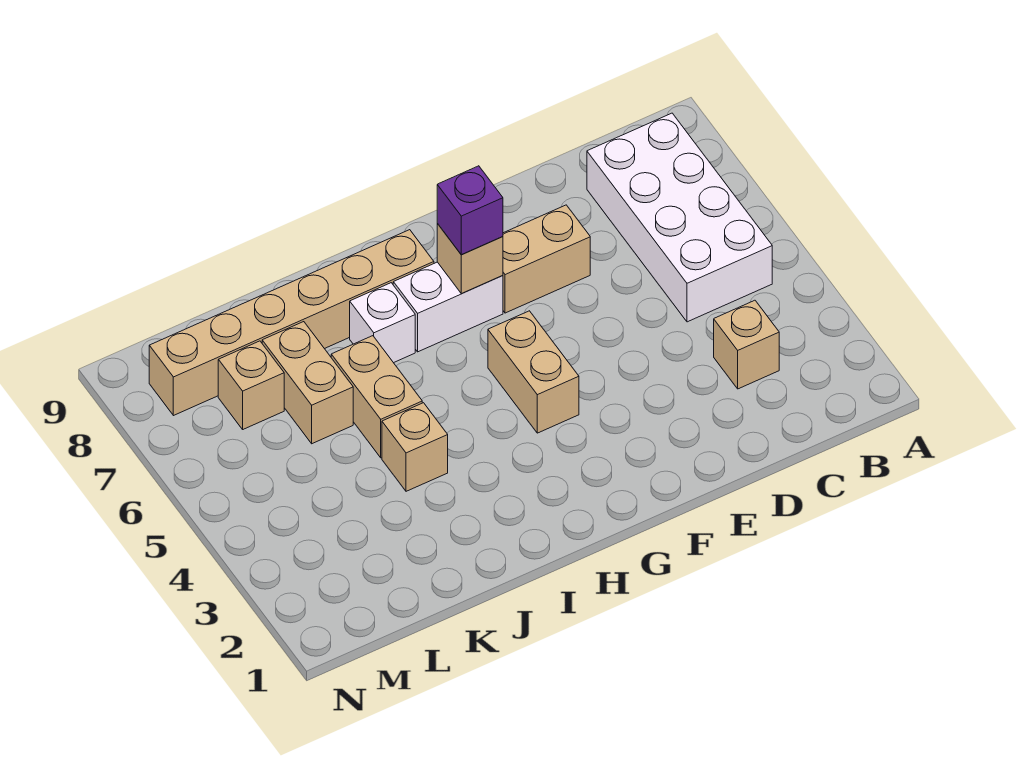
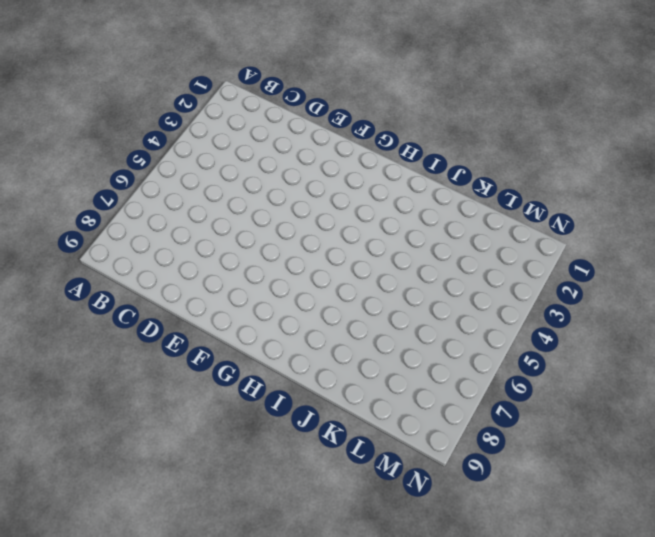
none -> white 2x4 brick [587,113,772,322]
none -> tan 1x1 brick [714,300,779,389]
none -> tan 1x2 brick [503,205,590,313]

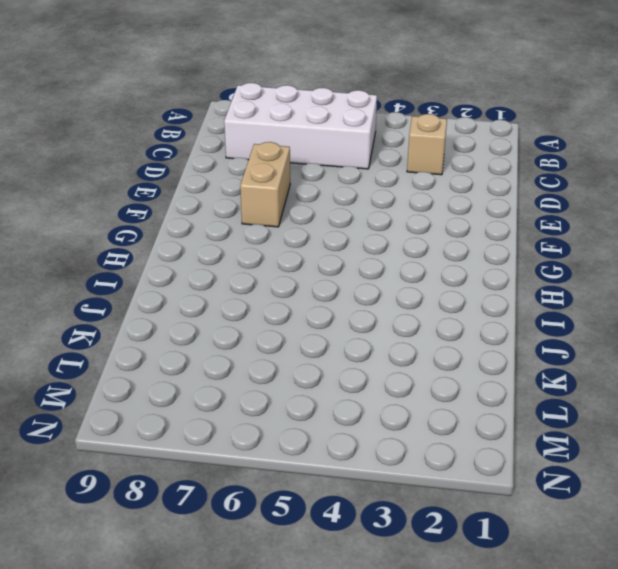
none -> tan 1x2 brick [488,311,579,433]
none -> white 1x2 brick [393,262,503,352]
none -> tan 1x6 brick [149,230,434,416]

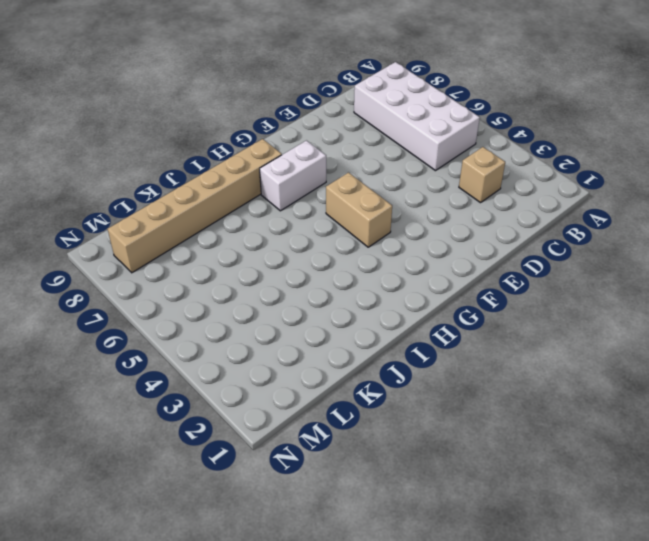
none -> tan 1x2 brick [503,205,590,313]
none -> white 1x1 brick [350,283,415,363]
none -> tan 1x1 brick [382,403,448,491]

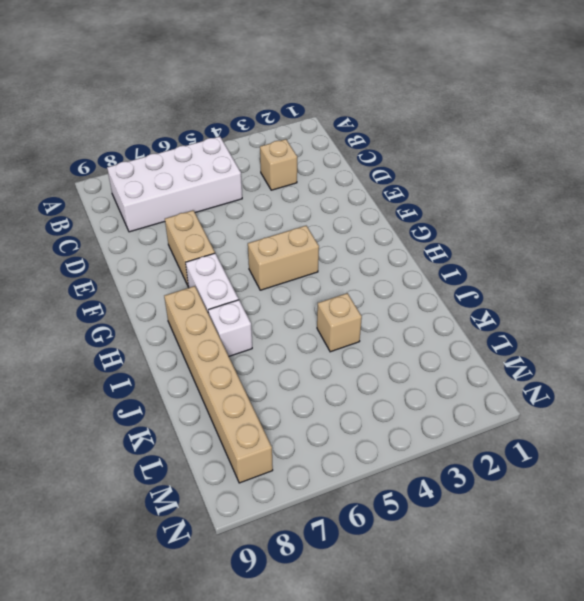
none -> tan 1x2 brick [331,336,422,458]
none -> tan 1x2 brick [262,322,353,444]
none -> tan 1x1 brick [218,341,284,429]

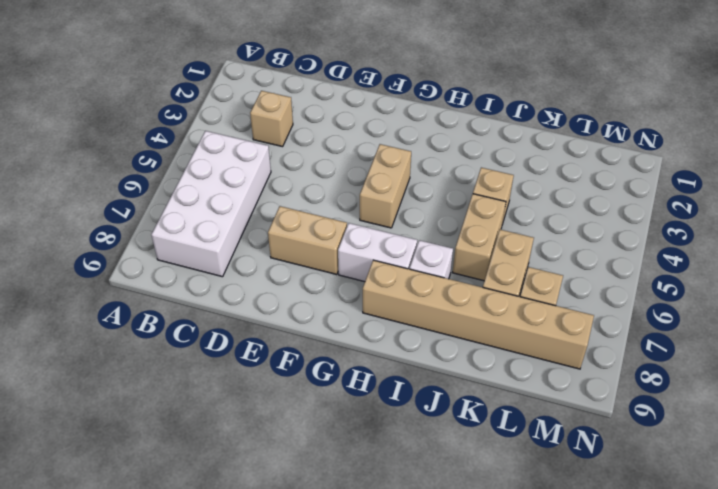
none -> tan 1x1 brick [437,224,503,294]
none -> purple 1x1 brick [437,166,503,255]

